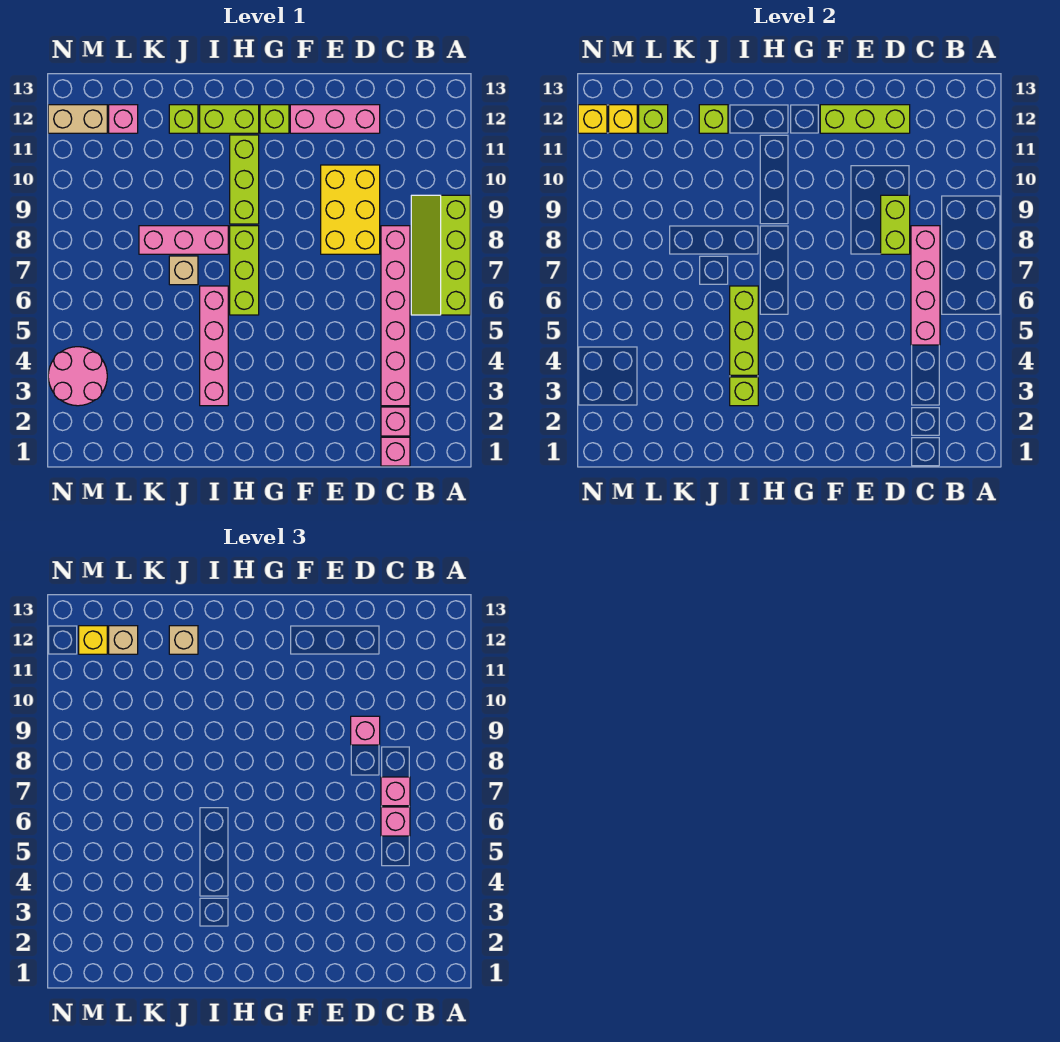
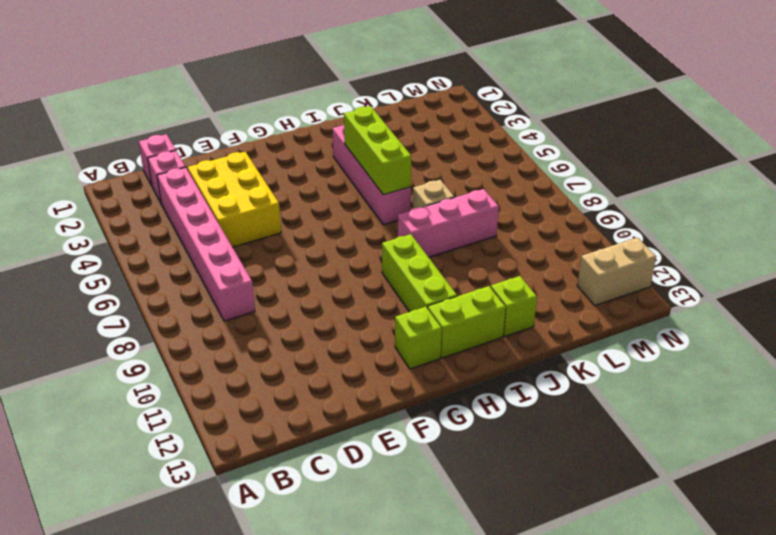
yellow 2x3 brick [188,152,281,247] -> yellow 2x3 brick moved to [321,165,380,254]
none -> lime 2x4 slope [411,195,470,315]
none -> pink 1x3 brick [290,105,380,133]
none -> lime 1x3 brick [230,226,259,315]
none -> pink 1x1 brick [109,105,138,133]

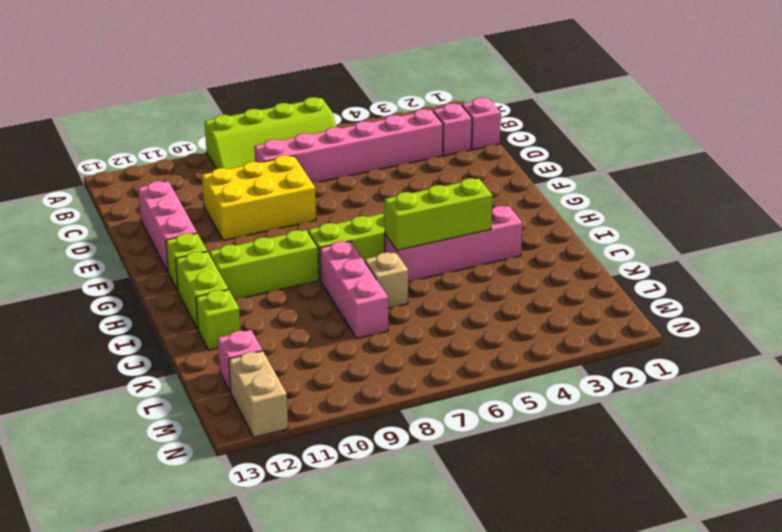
none -> pink 2x2 round brick [48,347,107,406]
none -> pink 1x4 brick [911,226,940,345]
none -> lime 1x2 brick [881,195,910,254]
none -> lime 1x3 brick [820,105,910,133]

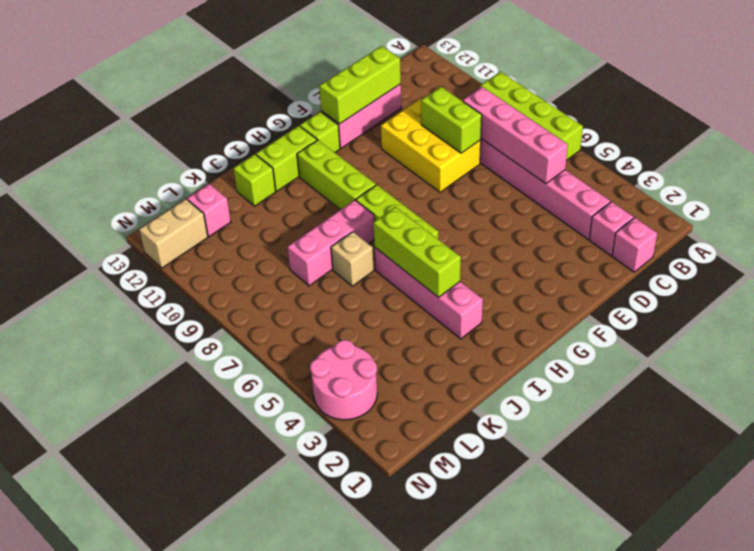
none -> lime 1x1 brick [730,377,758,406]
none -> lime 1x1 brick [699,105,728,133]
none -> lime 1x1 brick [639,105,668,133]
none -> yellow 1x1 brick [609,105,637,133]

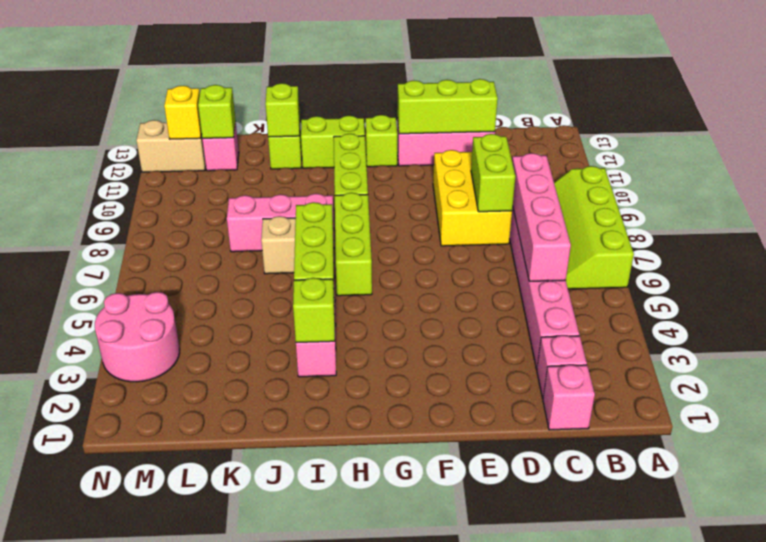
none -> yellow 1x1 brick [578,105,607,133]
none -> pink 1x1 brick [381,807,410,836]
none -> pink 1x1 brick [381,777,410,806]
none -> pink 1x1 brick [351,716,380,745]

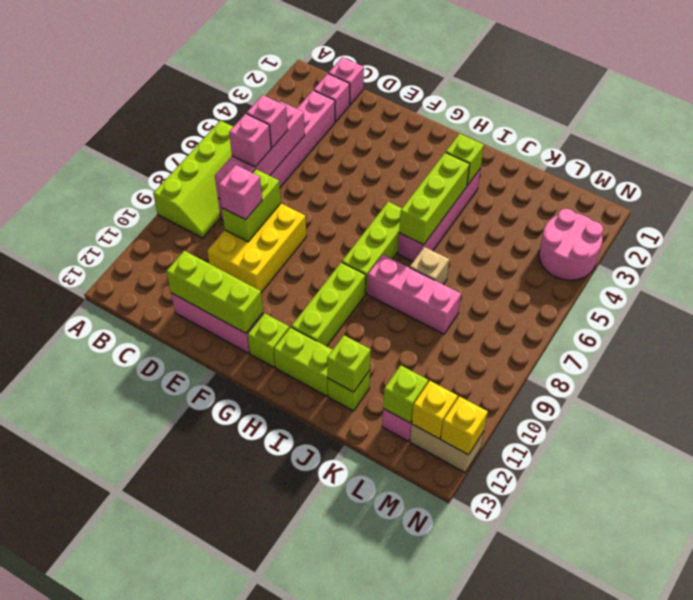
none -> tan 1x1 brick [169,626,198,654]
none -> tan 1x1 brick [109,626,138,654]
none -> yellow 1x1 brick [79,626,107,654]

